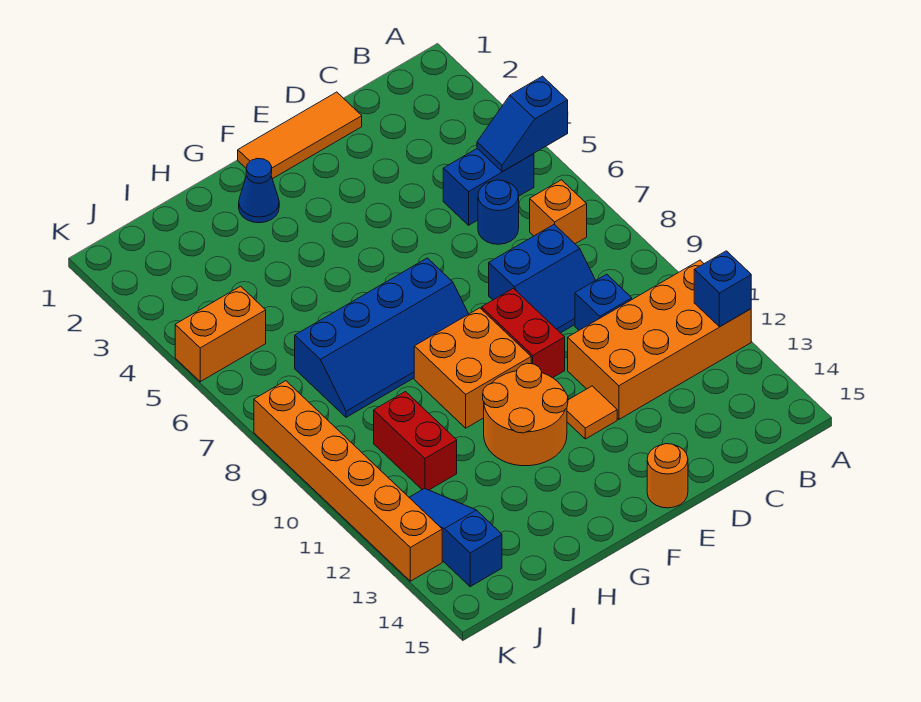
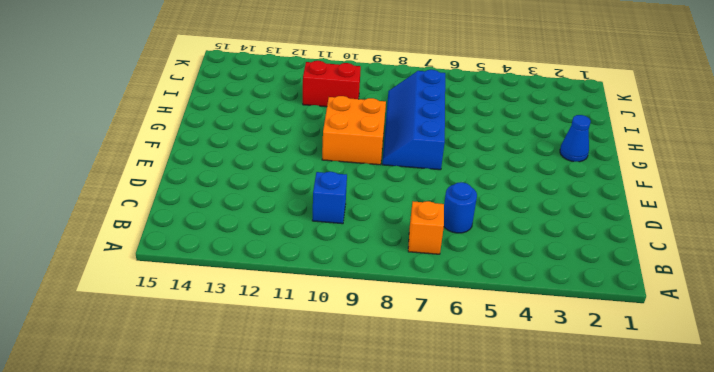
none -> orange 2x4 brick [568,260,751,419]
none -> blue 1x2 brick [443,149,534,225]
none -> blue 2x2 slope [489,224,596,333]

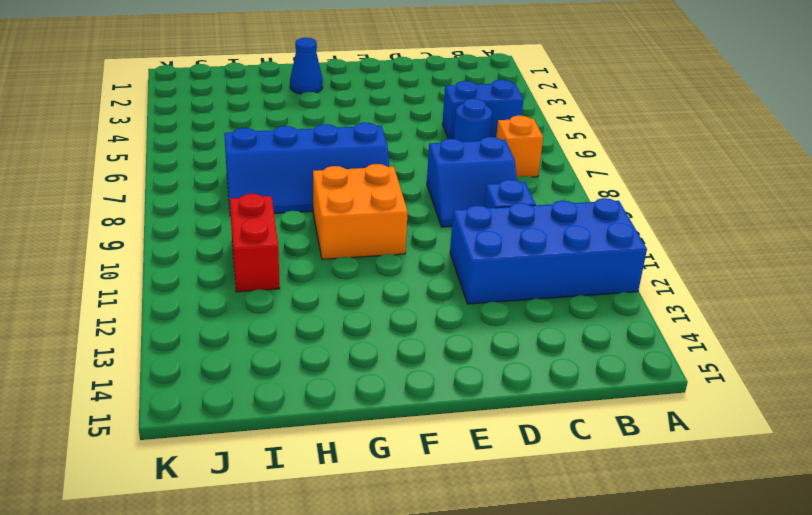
blue 2x4 brick [450,198,647,304] -> orange 2x4 brick [568,260,751,419]
none -> orange 1x3 tile [238,92,362,179]
none -> red 1x2 brick [482,288,565,378]
none -> orange 1x1 tile [567,386,617,439]

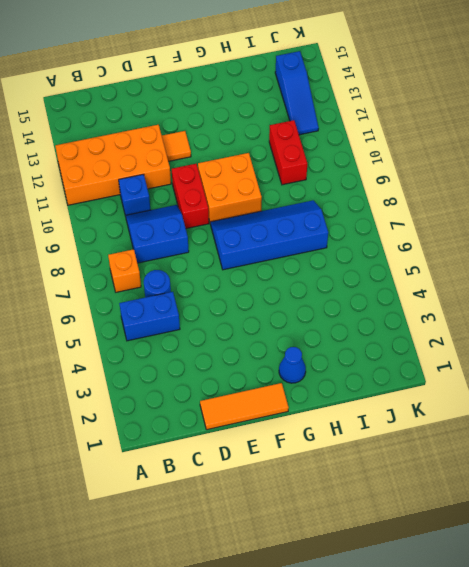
none -> orange 1x1 round brick [647,444,688,508]
none -> orange 2x2 round brick [483,363,568,466]
none -> orange 1x2 brick [175,286,266,382]

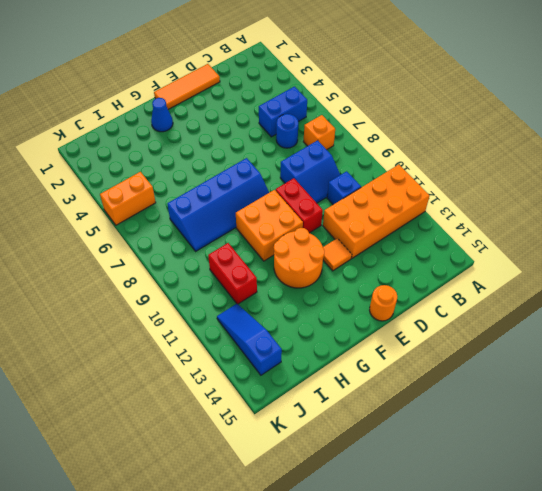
none -> orange 1x6 brick [254,381,442,581]
none -> blue 1x2 slope [477,76,568,172]
none -> blue 1x1 brick [694,251,751,327]

